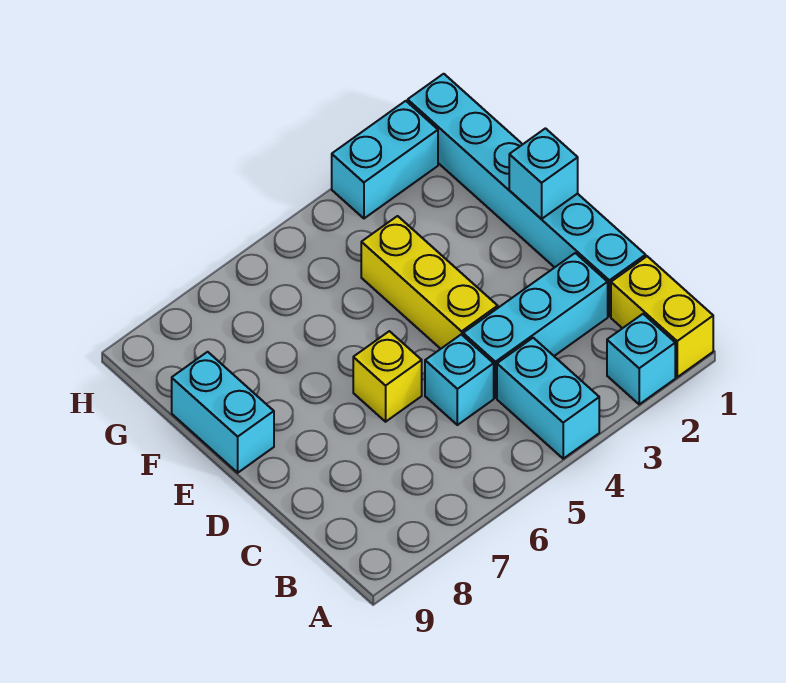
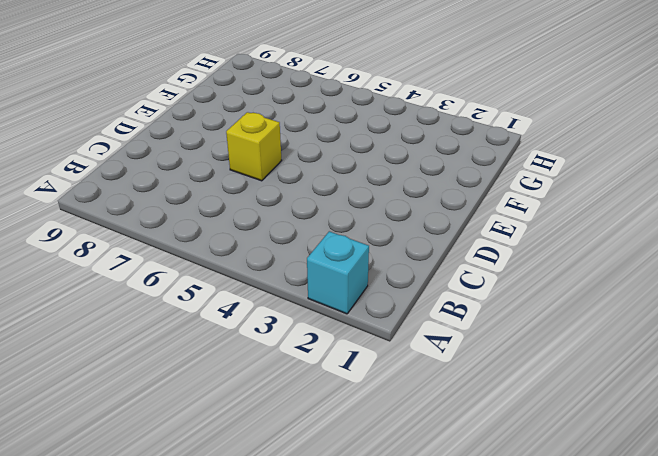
none -> yellow 1x2 brick [611,256,713,377]
none -> cyan 1x2 brick [497,338,599,459]

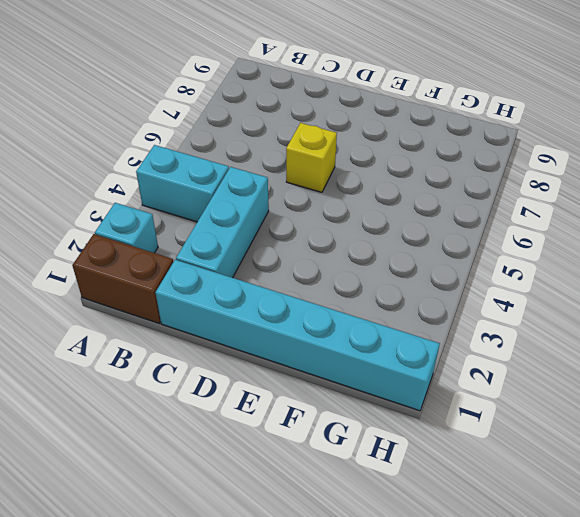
brown 1x2 brick [72,234,173,323] -> yellow 1x2 brick [611,256,713,377]
none -> cyan 1x1 brick [425,334,494,425]
none -> yellow 1x3 brick [361,216,498,349]

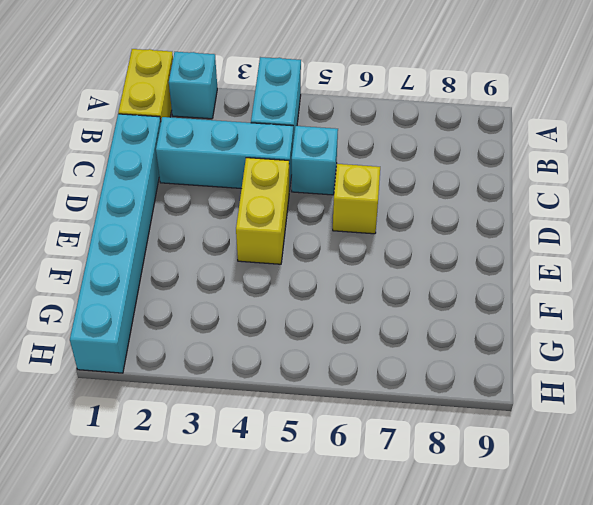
yellow 1x2 brick [236,158,289,264] -> yellow 1x3 brick [361,216,498,349]
none -> cyan 1x2 brick [172,352,274,473]
none -> cyan 1x2 brick [332,101,438,218]

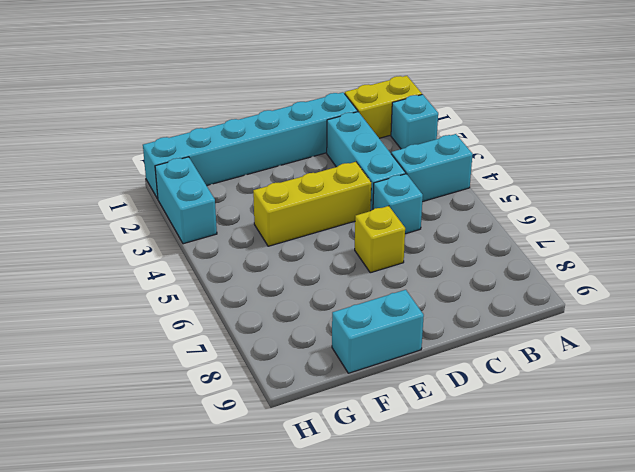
none -> cyan 1x1 brick [509,128,578,219]

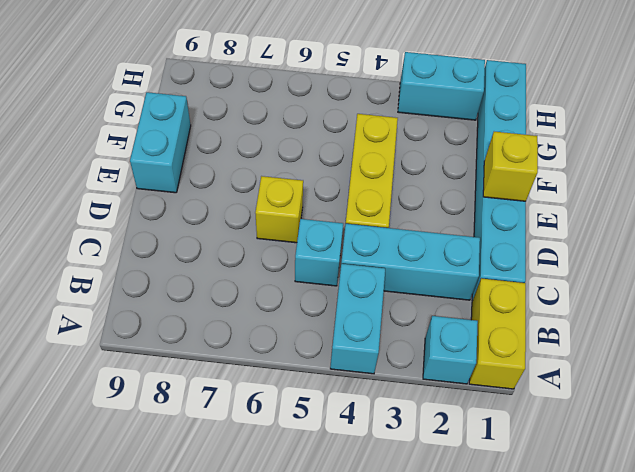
yellow 1x1 brick [483,132,538,201] -> cyan 1x1 brick [509,128,578,219]

